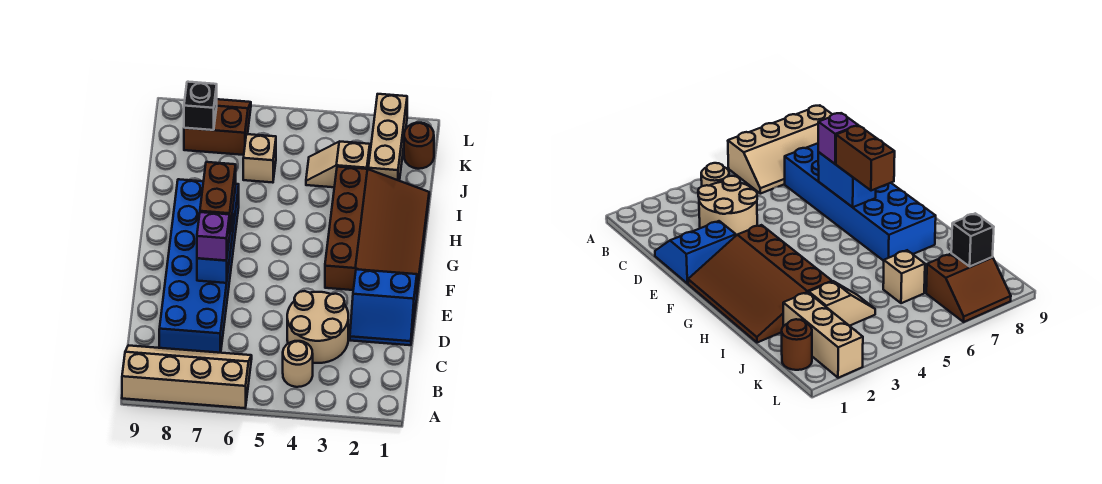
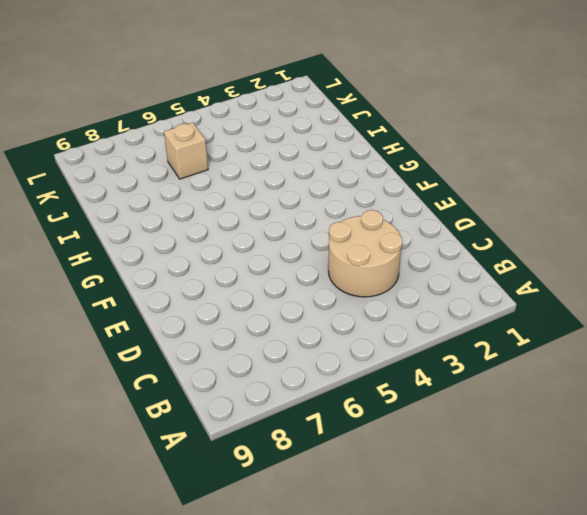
none -> tan 2x4 slope [122,345,252,408]
none -> tan 1x1 round brick [283,341,313,387]
none -> blue 2x6 brick [159,179,239,353]

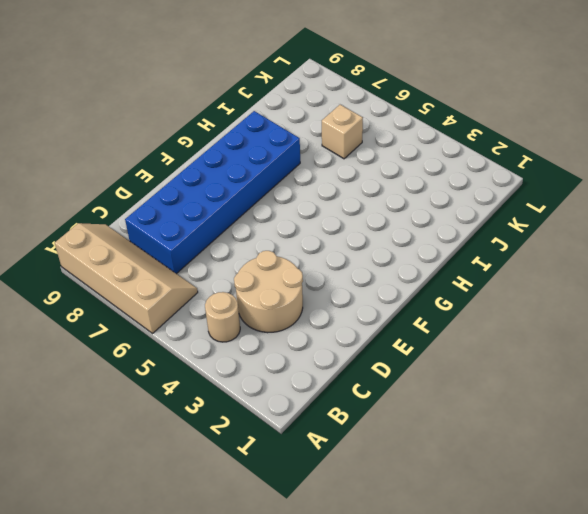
none -> blue 2x2 slope [350,269,417,345]
none -> brown 3x4 slope [325,167,429,292]
none -> tan 1x3 brick [368,94,407,181]

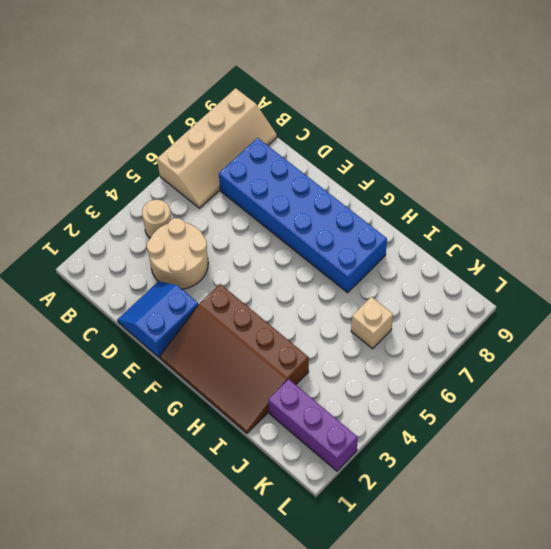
purple 1x3 brick [268,379,358,471] -> tan 1x3 brick [368,94,407,181]
none -> tan 1x2 slope [306,141,370,187]
none -> brown 1x1 round brick [404,123,434,169]
none -> brown 2x2 slope [184,99,251,155]

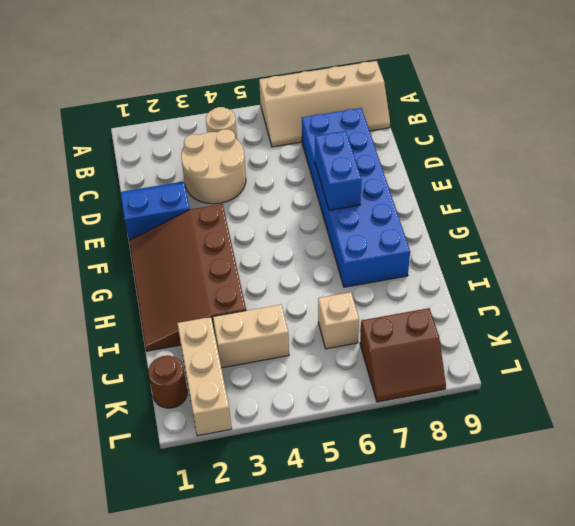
tan 1x2 brick [213,305,289,368] -> tan 1x2 slope [306,141,370,187]
none -> black 1x1 brick [184,82,217,130]
none -> purple 1x1 brick [197,212,230,261]
none -> brown 1x2 brick [200,162,236,229]

